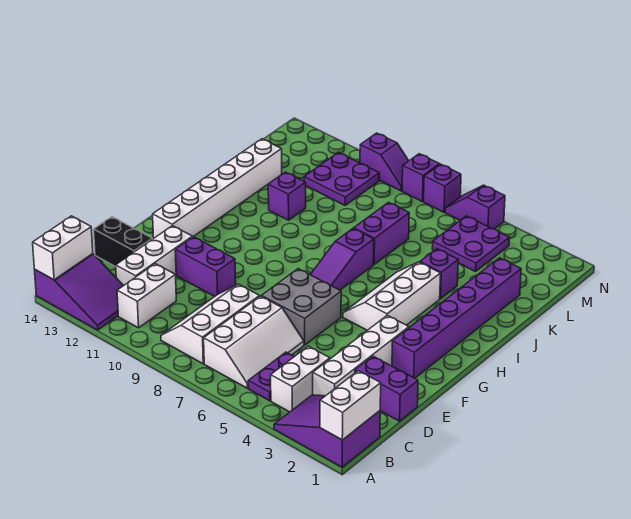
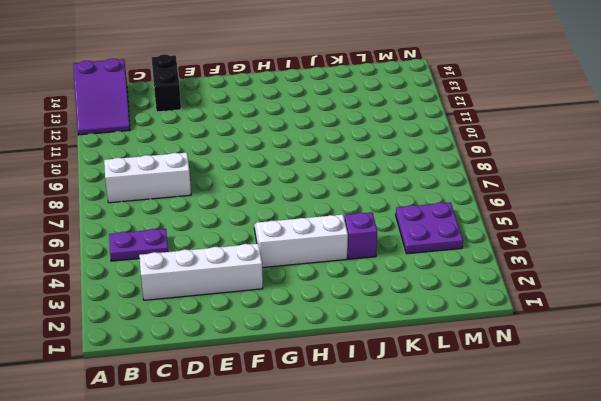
none -> purple 2x3 slope [274,395,380,467]
none -> white 1x2 brick [271,346,330,412]
none -> white 2x3 slope [204,296,304,388]

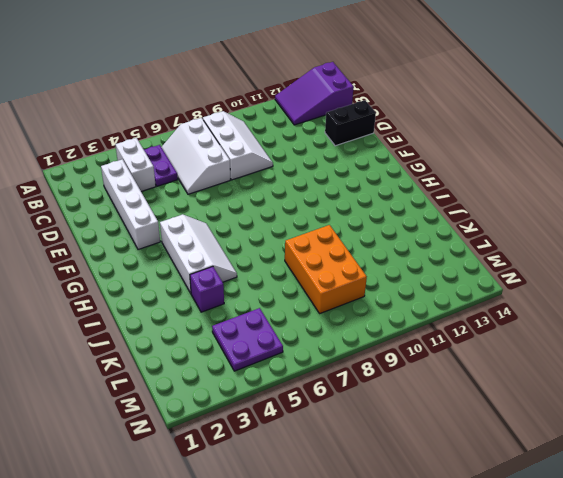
orange 2x3 brick [285,225,367,313] -> none
none -> purple 2x3 slope [274,395,380,467]
none -> white 1x2 brick [117,264,176,328]
none -> white 1x3 brick [116,226,192,285]

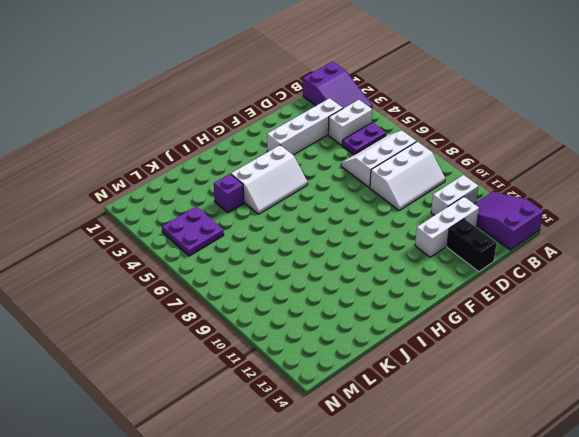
none -> purple 1x2 brick [355,356,418,421]
none -> grey 2x2 brick [262,269,341,345]
none -> purple 1x2 brick [175,237,236,297]

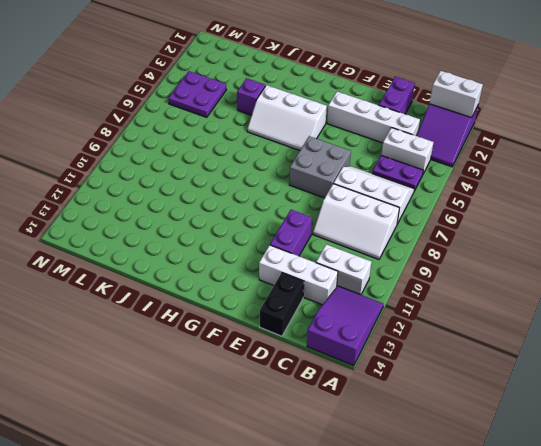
none -> purple 1x6 brick [392,258,521,378]
none -> white 1x6 brick [153,139,282,238]
none -> purple 1x3 slope [310,229,374,290]

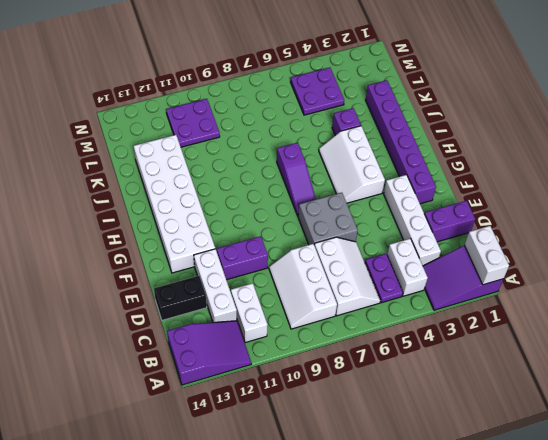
white 2x6 brick [134,135,215,273] -> white 1x6 brick [153,139,282,238]
none -> purple 1x2 brick [354,202,409,264]
none -> purple 1x1 brick [268,172,306,220]
none -> purple 1x2 slope [445,185,505,229]

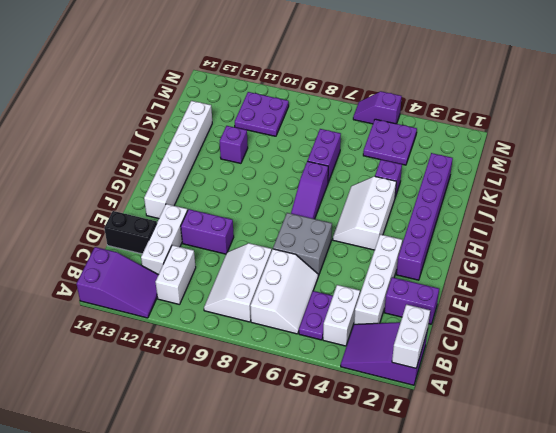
none -> purple 1x1 brick [424,164,461,212]
none -> purple 1x1 brick [402,154,439,202]
none -> purple 1x2 slope [360,133,409,191]

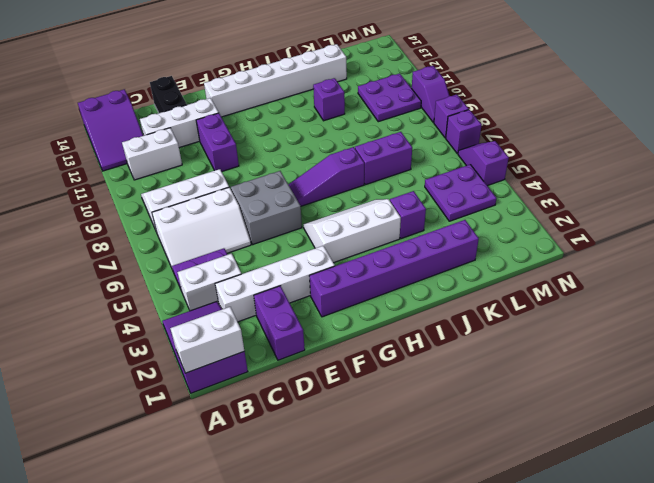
none -> white 1x2 brick [33,216,93,280]

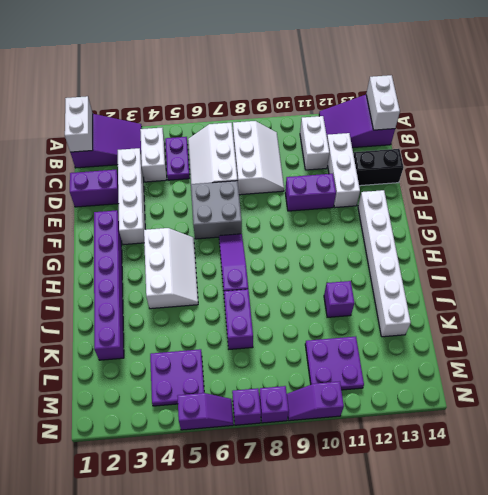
none -> purple 1x1 brick [420,249,458,299]

